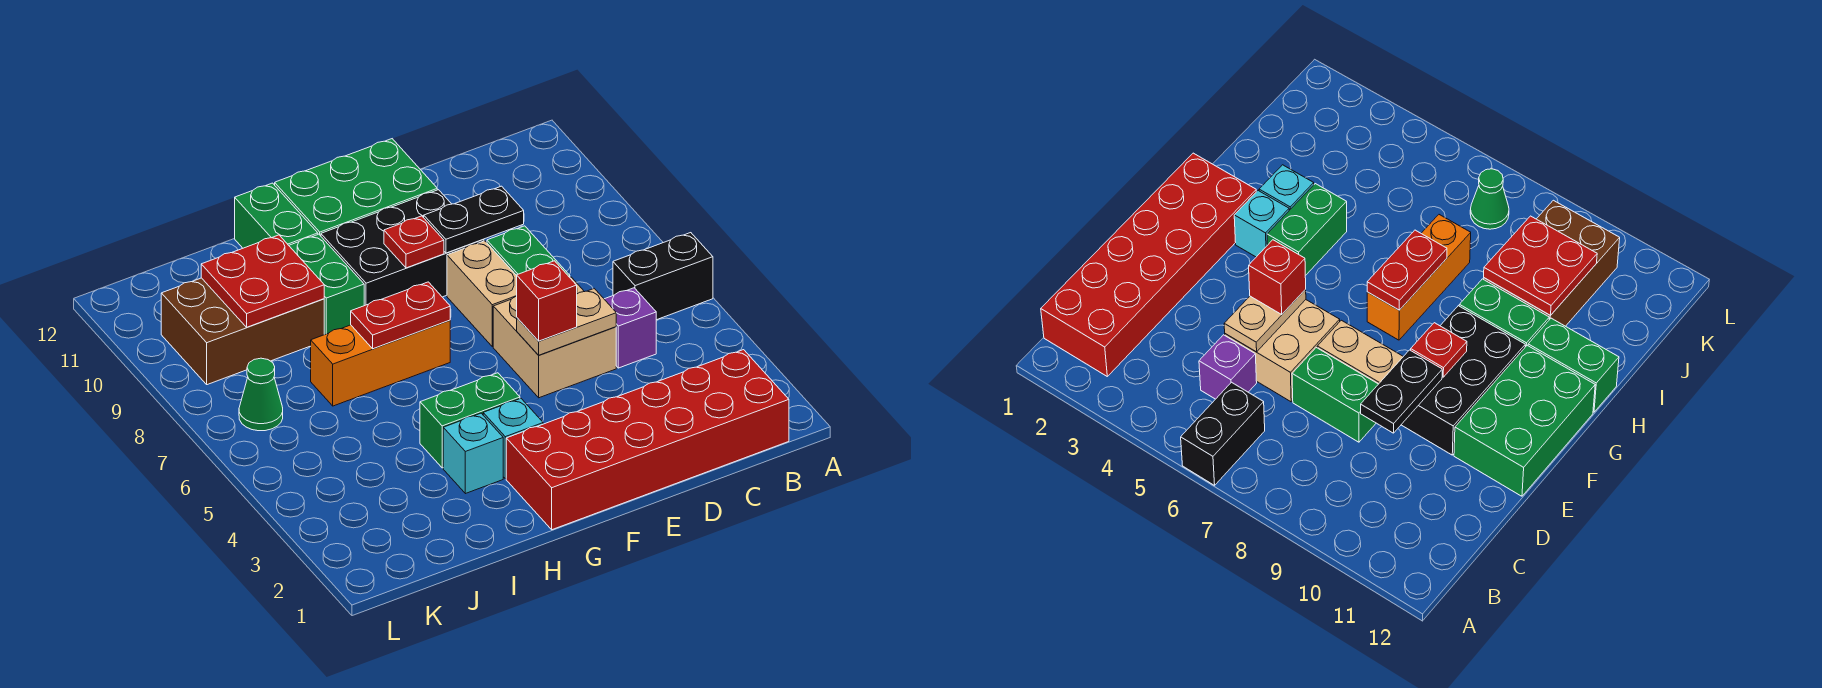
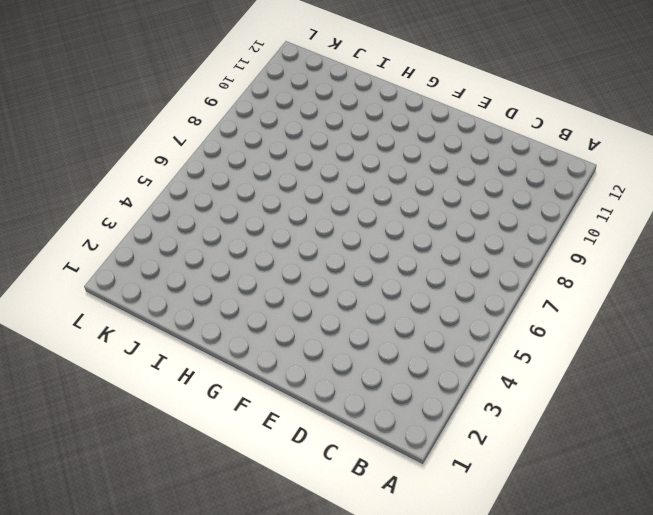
none -> black 1x2 brick [613,233,713,320]
none -> red 2x6 brick [506,350,789,530]
none -> purple 1x1 brick [604,288,656,368]

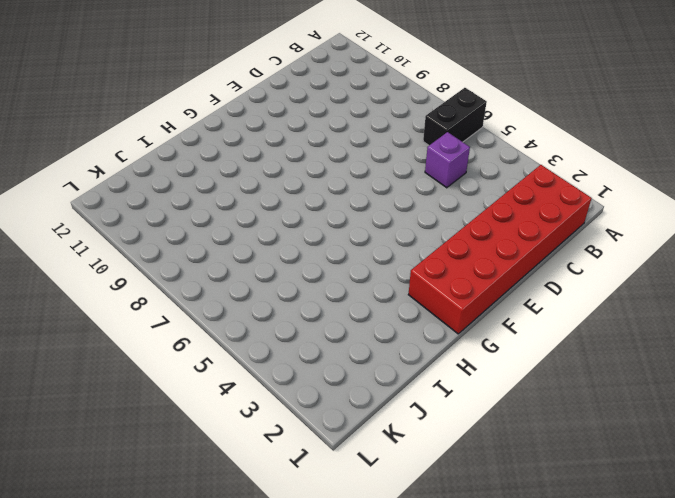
none -> tan 2x2 brick [493,277,616,398]
none -> green 1x2 brick [487,226,570,277]
none -> tan 1x2 brick [447,241,517,347]

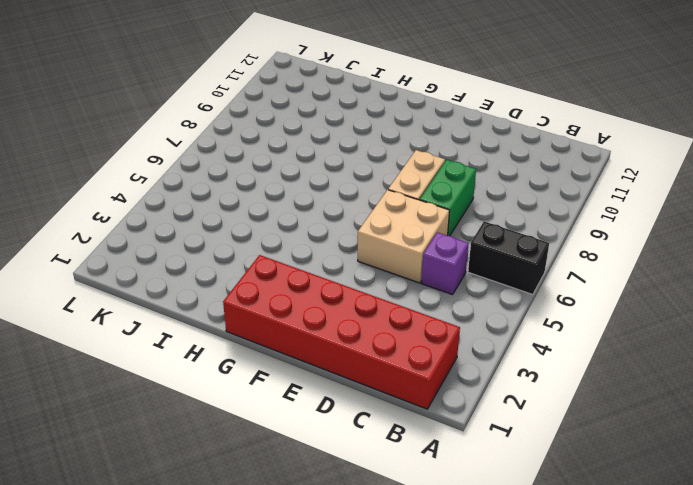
none -> black 2x3 brick [321,190,484,306]
none -> green 2x3 brick [275,139,437,236]
none -> cyan 1x1 brick [483,399,543,479]

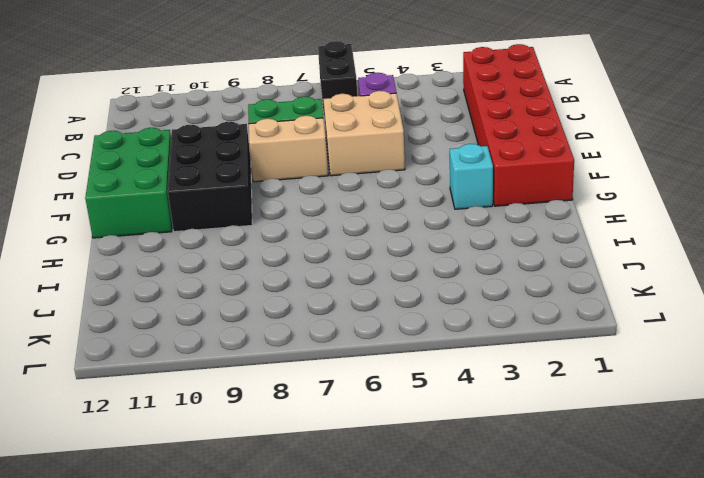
none -> green 1x2 brick [420,373,520,468]
none -> orange 1x3 brick [311,320,450,406]
none -> cyan 1x1 brick [443,413,503,494]

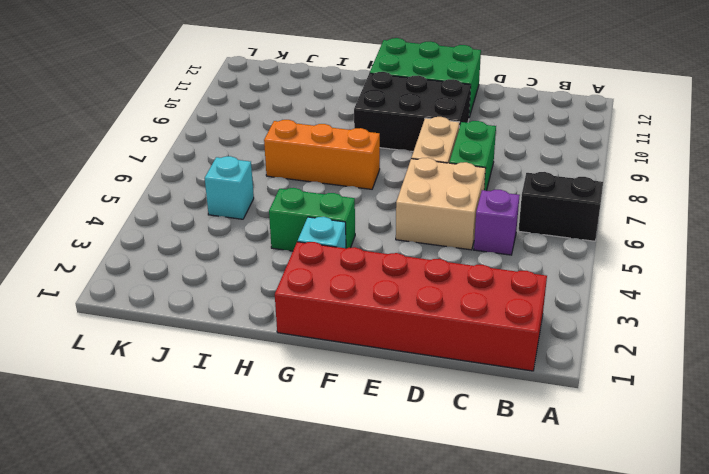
cyan 1x1 brick [205,156,254,219] -> cyan 1x1 brick moved to [443,413,503,494]
none -> green 1x2 brick [289,234,364,335]
none -> green 1x2 brick [235,183,318,248]
none -> brown 2x3 brick [161,278,324,385]

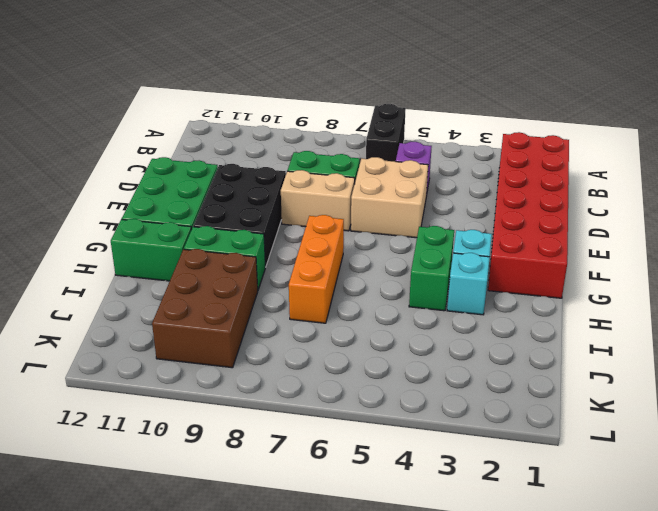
none -> green 1x1 cone [239,358,283,431]
none -> tan 1x2 plate [517,289,616,355]
none -> black 1x2 plate [424,186,524,253]

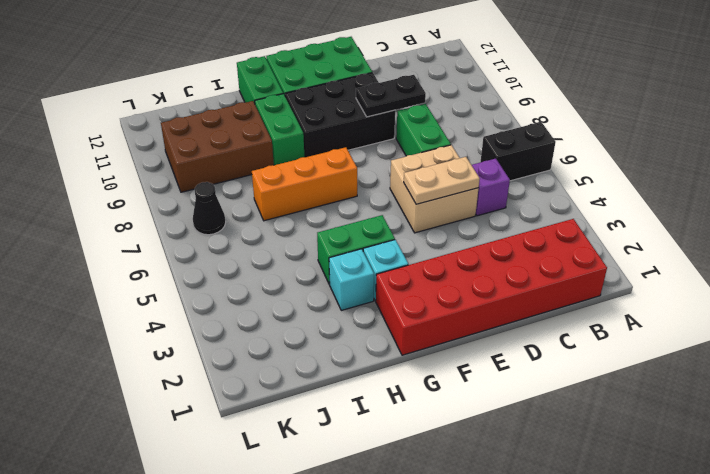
black 1x1 cone [193,182,226,235] -> green 1x1 cone [239,358,283,431]
none -> tan 1x2 brick [447,241,517,347]
none -> red 1x1 plate [384,216,444,268]
none -> red 1x2 plate [351,282,450,349]

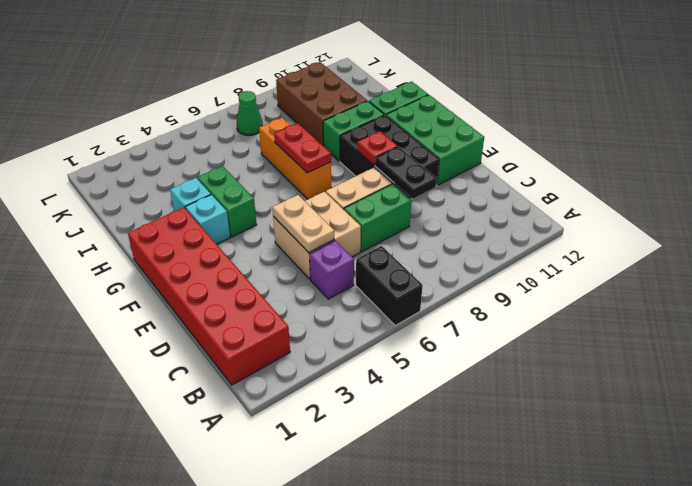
none -> red 2x2 plate [201,235,324,327]
none -> red 1x1 brick [517,261,577,341]

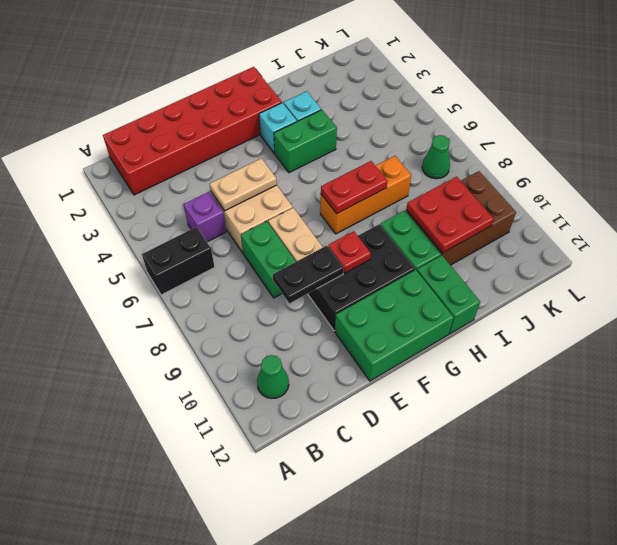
green 1x1 cone [257,355,289,398] -> none
none -> red 1x1 brick [517,261,577,341]

